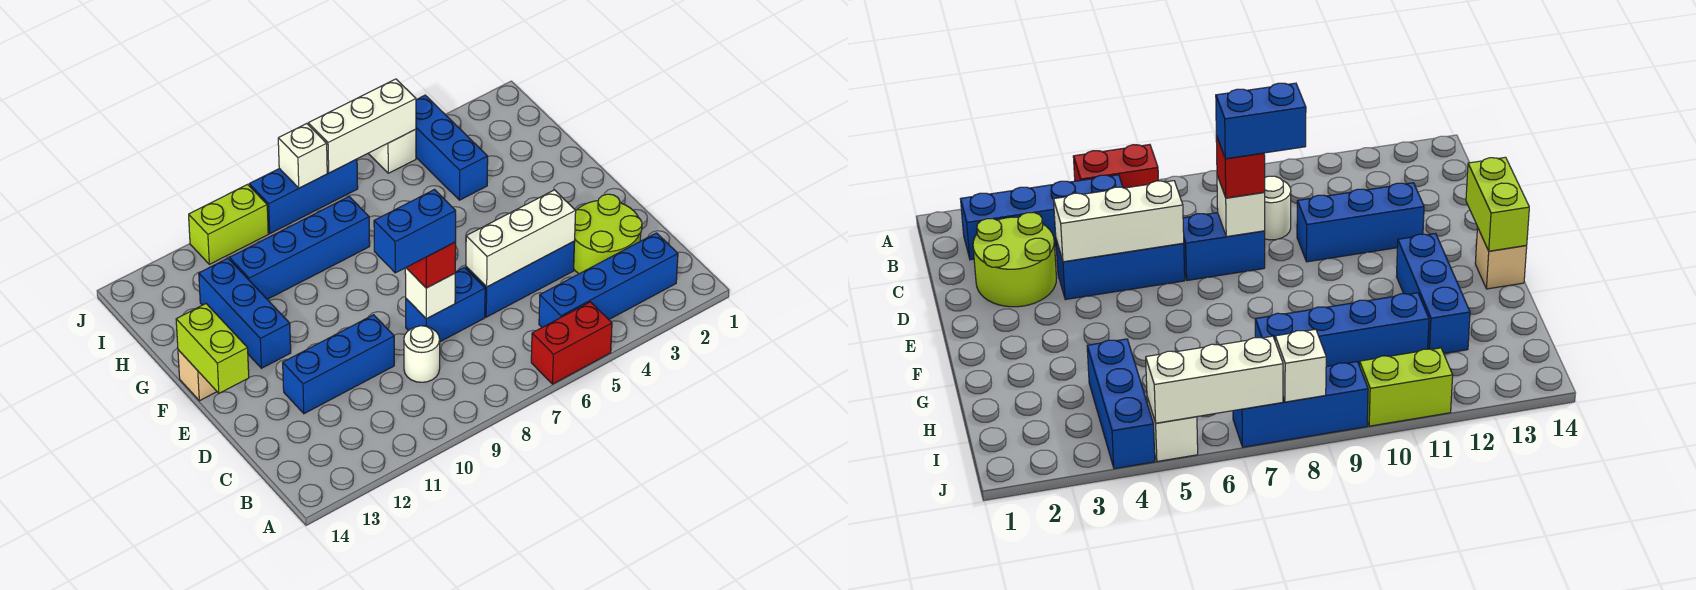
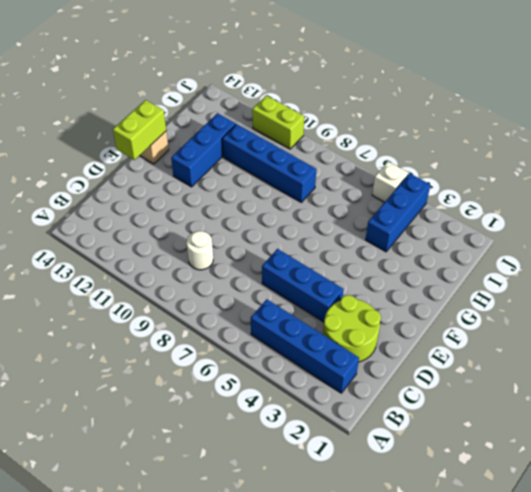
none -> red 1x2 brick [531,302,612,384]
none -> blue 1x2 brick [406,267,485,342]
none -> blue 1x3 brick [283,315,394,414]

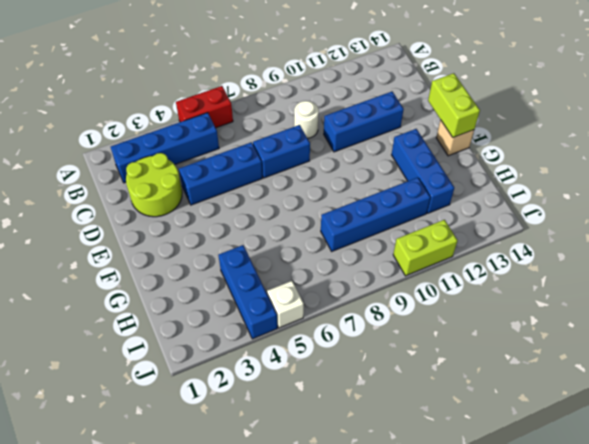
none -> blue 1x3 brick [249,159,358,234]
none -> white 1x3 brick [466,190,576,287]
none -> white 1x1 brick [405,268,455,319]

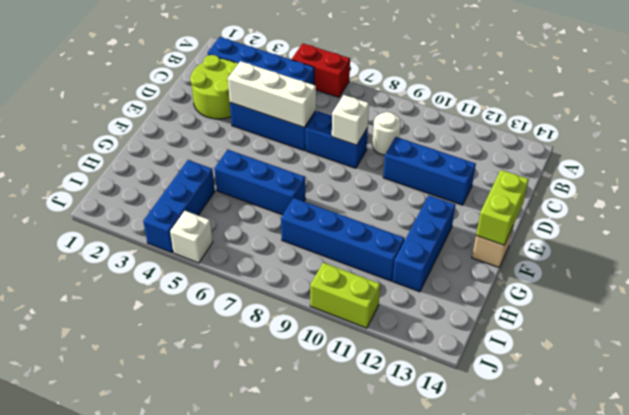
blue 1x3 brick [214,150,305,215] -> blue 1x3 brick moved to [249,159,358,234]
none -> white 1x3 brick [308,79,416,173]
none -> white 1x1 brick [278,124,327,188]
none -> red 1x1 brick [406,242,456,288]

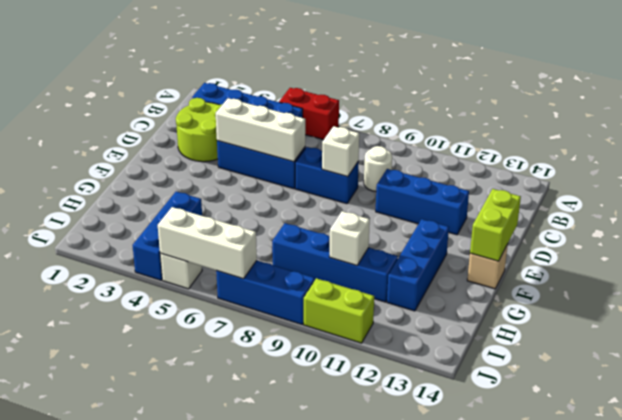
white 1x1 brick [329,211,370,266] -> white 1x1 brick moved to [278,124,327,188]
none -> red 1x1 brick [406,242,456,288]
none -> blue 1x2 brick [374,190,456,273]

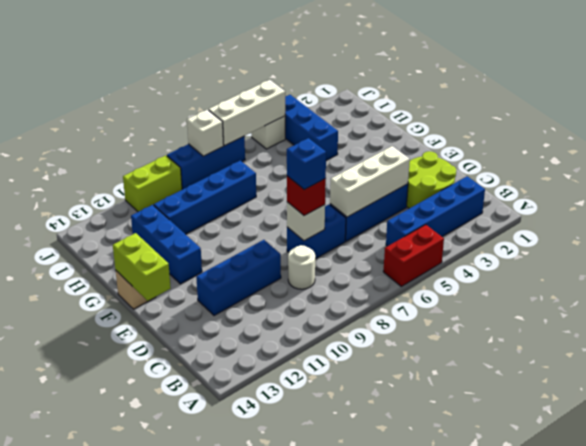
blue 1x1 brick [287,138,326,190] -> blue 1x2 brick [374,190,456,273]

